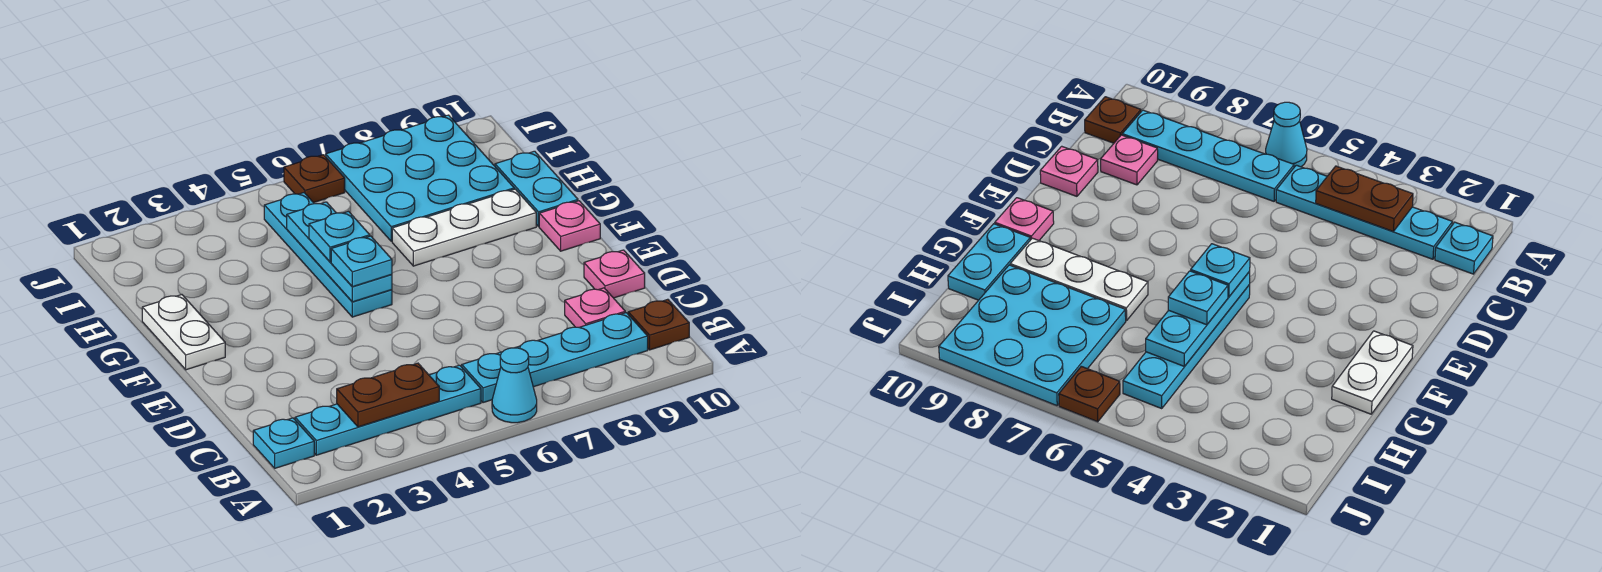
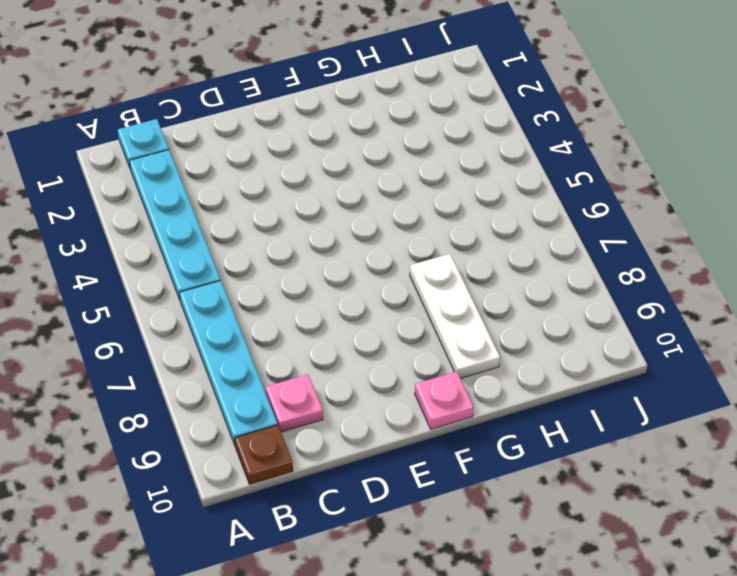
none -> cyan 1x1 cone [492,348,537,423]
none -> pink 1x1 plate [584,250,645,298]
none -> white 1x2 plate [142,295,225,370]

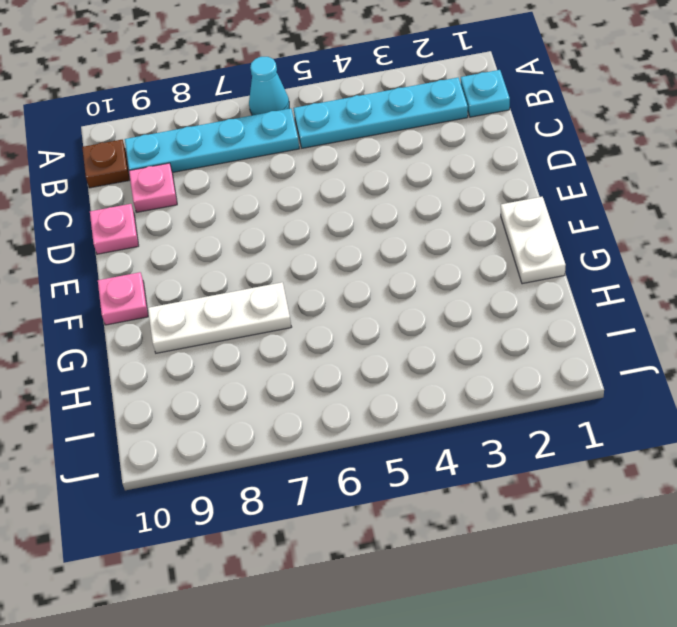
none -> cyan 1x4 plate [264,193,392,317]
none -> cyan 1x2 plate [495,151,578,227]
none -> cyan 3x3 plate [326,115,514,241]

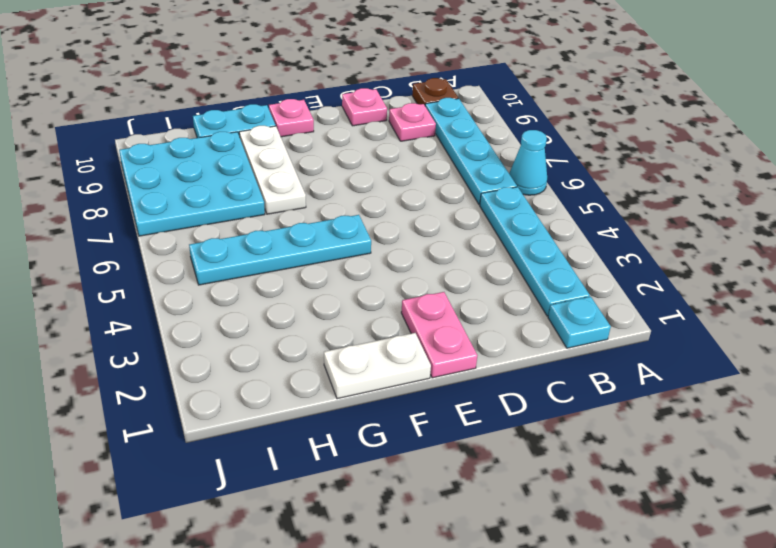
pink 1x2 plate [401,292,477,378] -> none
none -> brown 1x1 plate [284,155,345,203]
none -> brown 1x2 plate [337,363,439,427]
none -> cyan 1x3 plate [287,202,392,302]

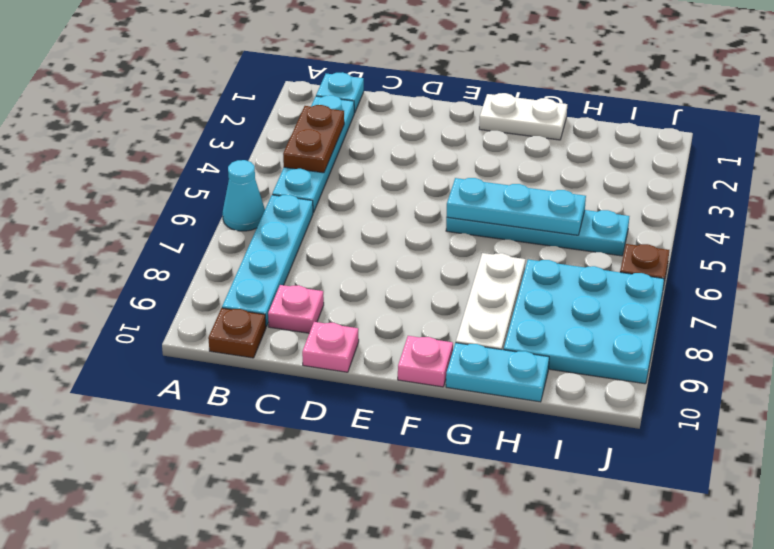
none -> cyan 1x1 plate [331,236,392,287]
none -> cyan 1x1 plate [309,211,370,262]

